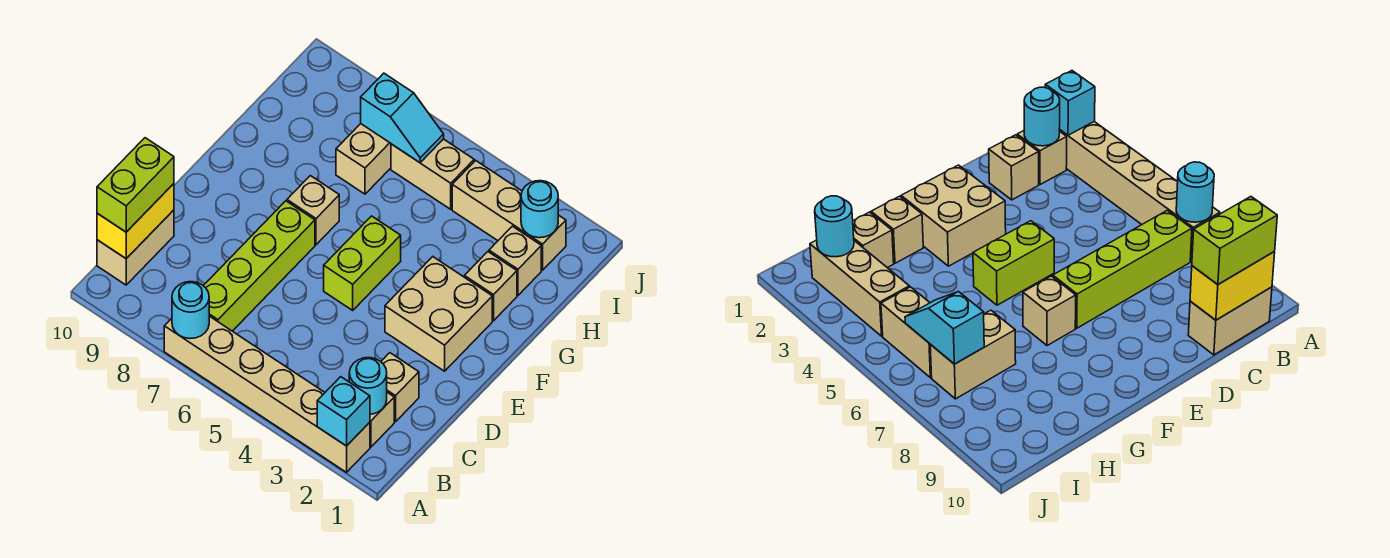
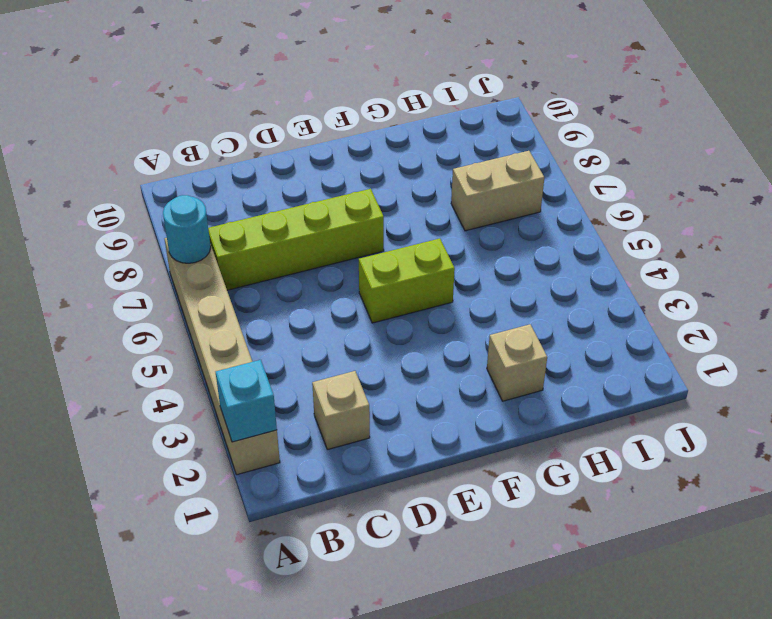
none -> tan 1x1 brick [370,392,394,447]
none -> tan 1x2 brick [97,210,174,285]
none -> tan 2x2 brick [385,257,492,371]

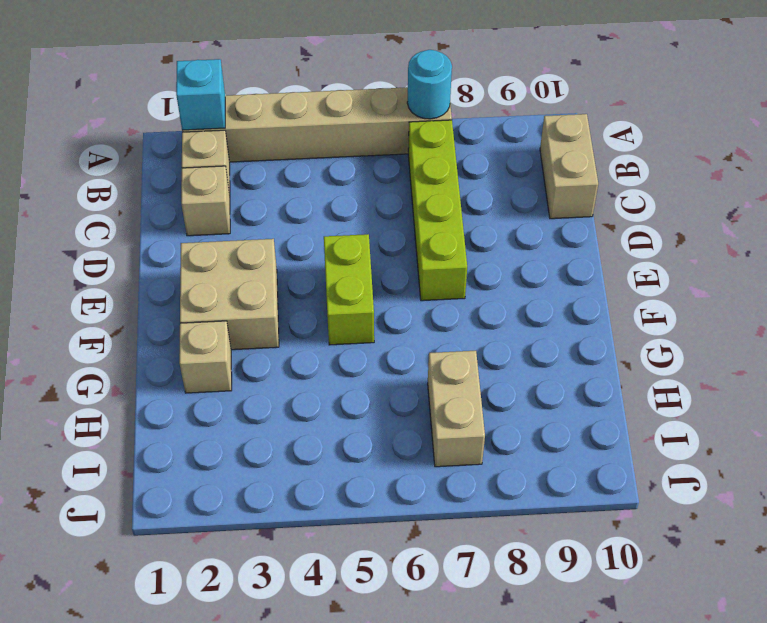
none -> tan 1x1 brick [287,176,339,245]
none -> tan 1x1 brick [489,226,541,295]
none -> tan 1x3 brick [452,160,566,270]

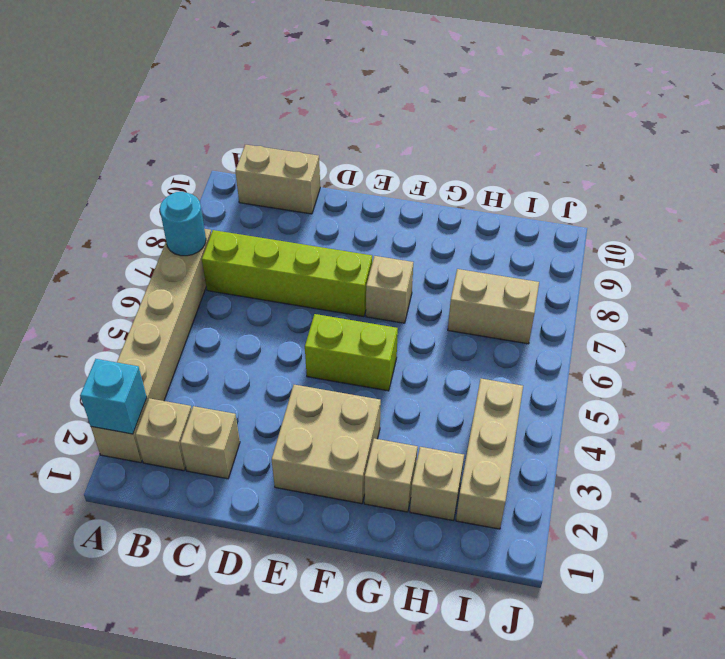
none -> tan 1x2 brick [391,139,474,209]
none -> cyan 1x1 round brick [349,358,387,414]
none -> yellow 1x2 brick [97,184,174,259]

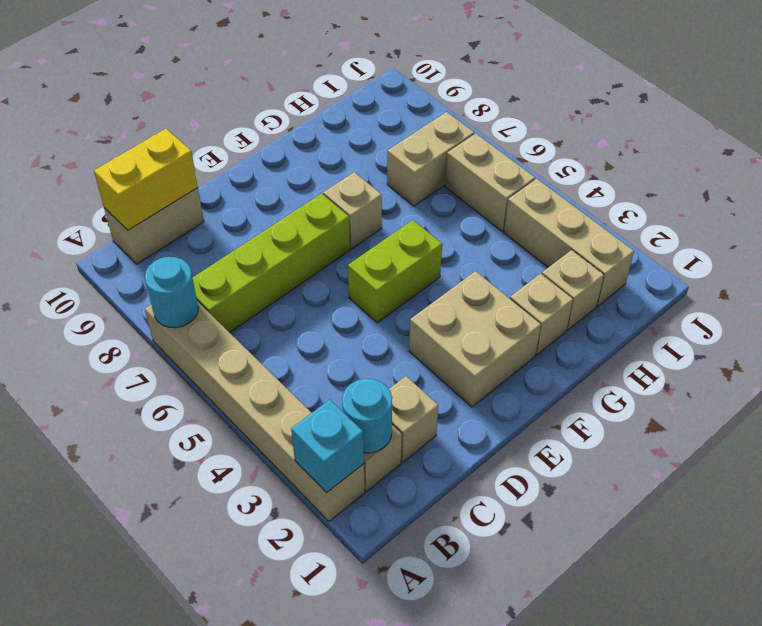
none -> cyan 1x1 round brick [521,181,558,238]
none -> cyan 1x2 slope [361,73,444,163]
none -> lime 1x2 brick [97,138,174,232]

